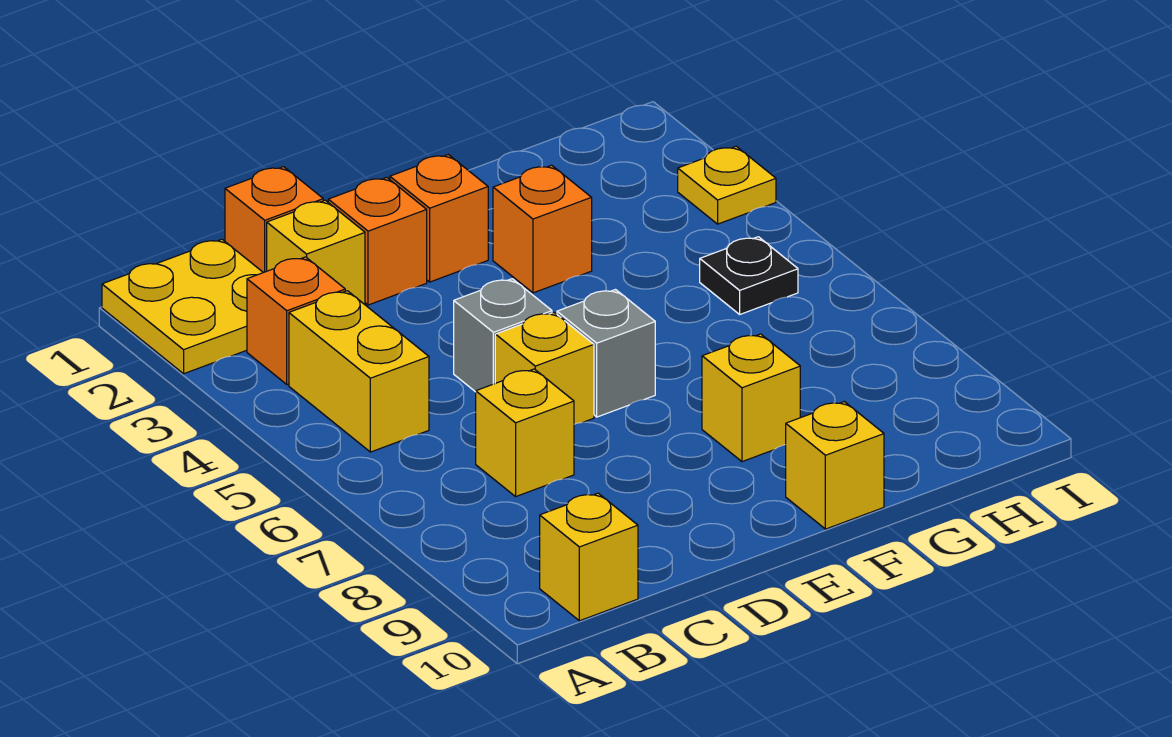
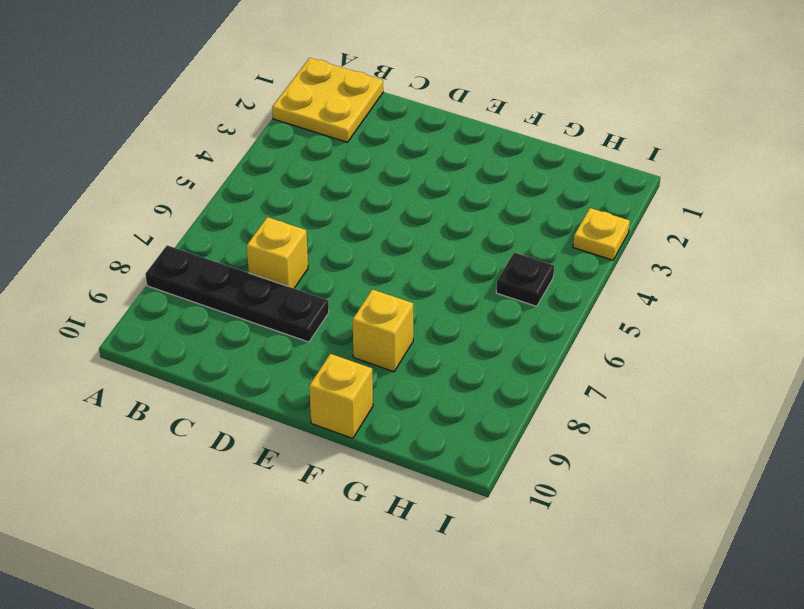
black 1x4 plate [146,245,329,342] -> none
none -> orange 1x1 brick [247,257,345,384]
none -> yellow 1x2 brick [289,291,429,452]
none -> yellow 1x1 brick [540,493,638,621]

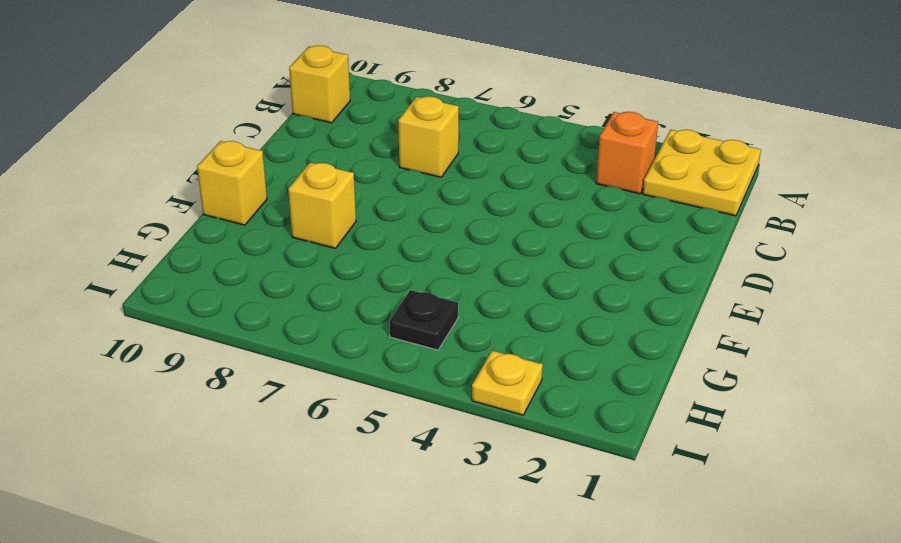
none -> yellow 1x2 brick [289,291,429,452]
none -> orange 1x1 brick [225,167,323,273]
none -> yellow 1x1 brick [267,200,365,304]

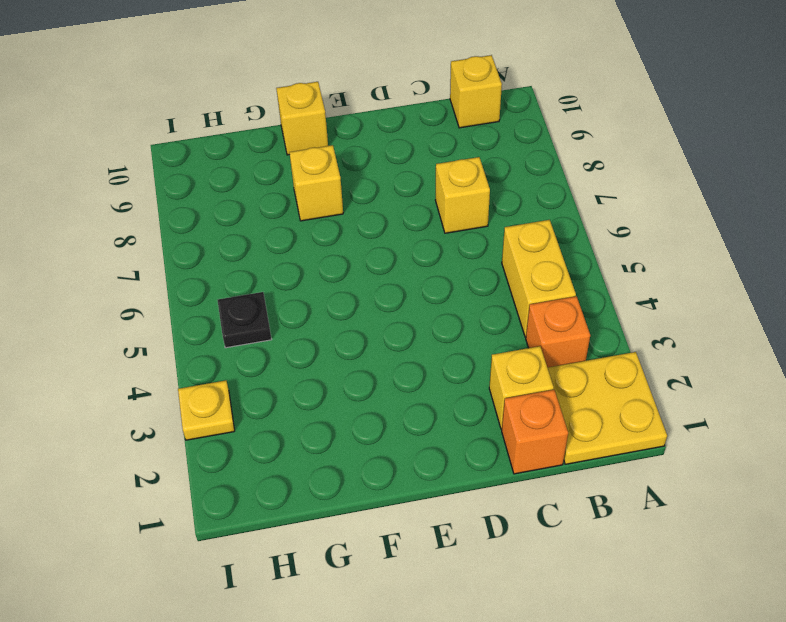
none -> orange 1x1 brick [328,177,427,305]
none -> grey 1x1 brick [454,279,552,392]
none -> yellow 1x1 brick [495,313,594,424]

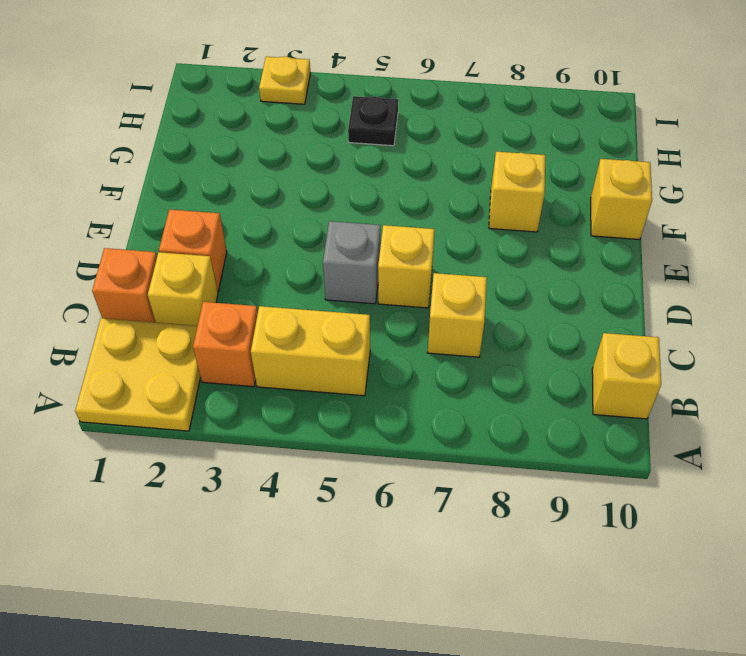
none -> orange 1x1 brick [390,155,488,282]
none -> grey 1x1 brick [557,290,655,417]
none -> orange 1x1 brick [493,165,592,293]

